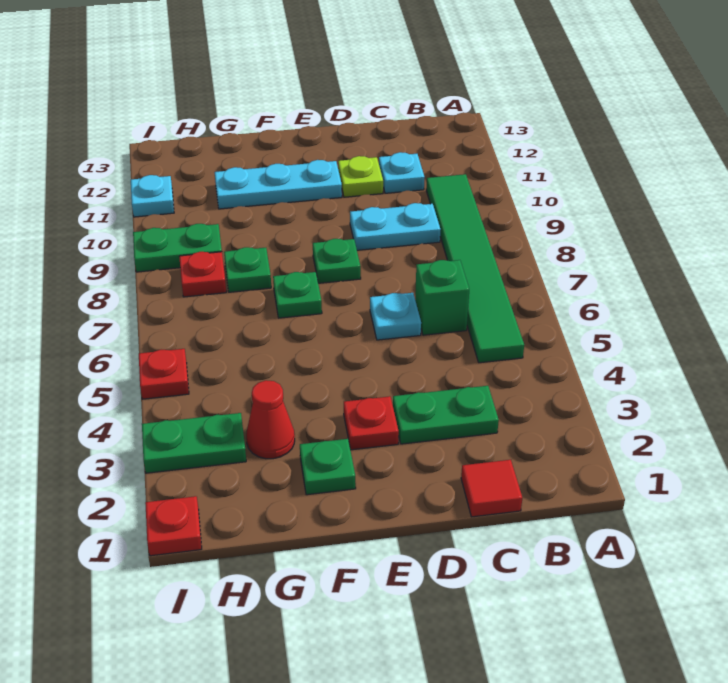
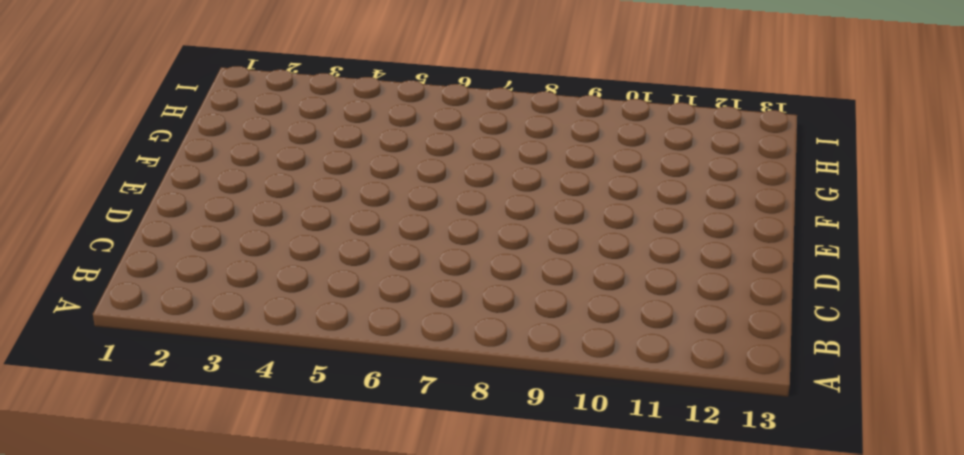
none -> green 1x6 tile [426,174,524,363]
none -> red 1x1 tile [461,460,522,517]
none -> green 1x2 plate [393,386,499,444]

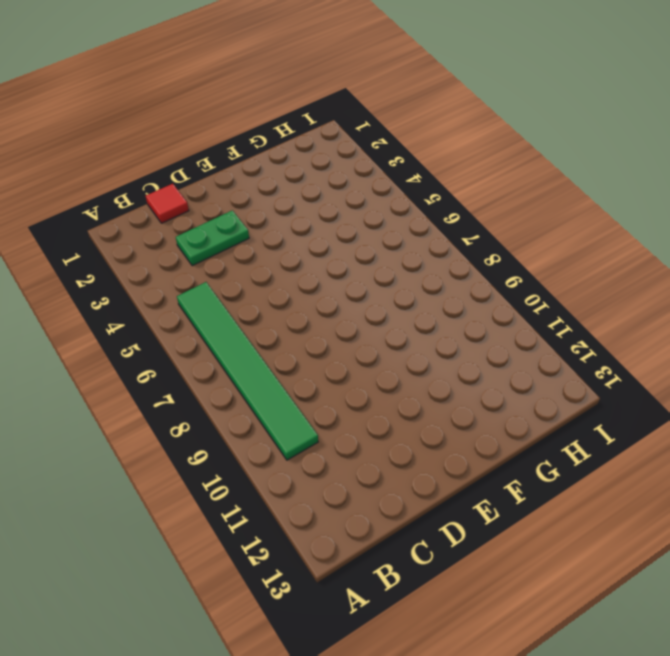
none -> green 1x1 brick [415,260,469,335]
none -> cyan 1x2 plate [350,203,441,250]
none -> cyan 1x1 plate [379,152,425,193]

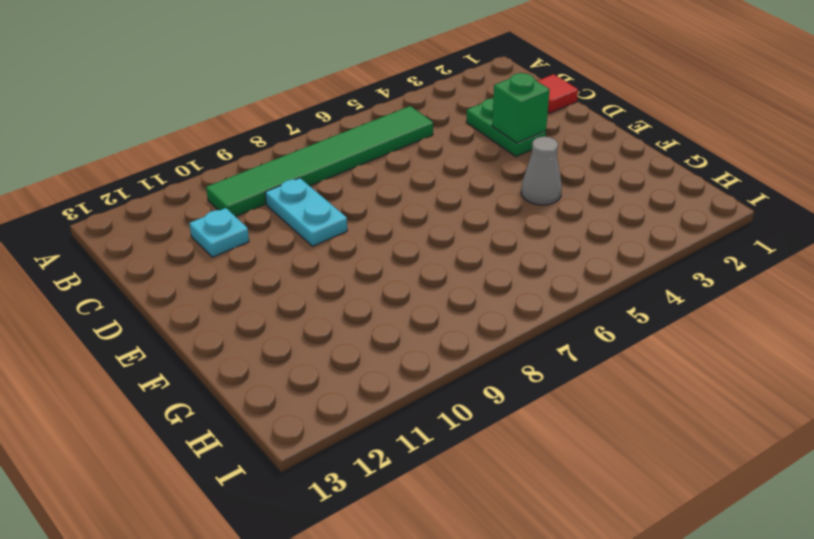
green 1x1 brick [492,73,550,143] -> green 1x1 brick moved to [415,260,469,335]
grey 1x1 cone [521,137,562,205] -> none
none -> cyan 1x1 plate [370,293,421,340]
none -> lime 1x1 plate [338,156,383,197]
none -> red 1x1 plate [344,396,399,450]

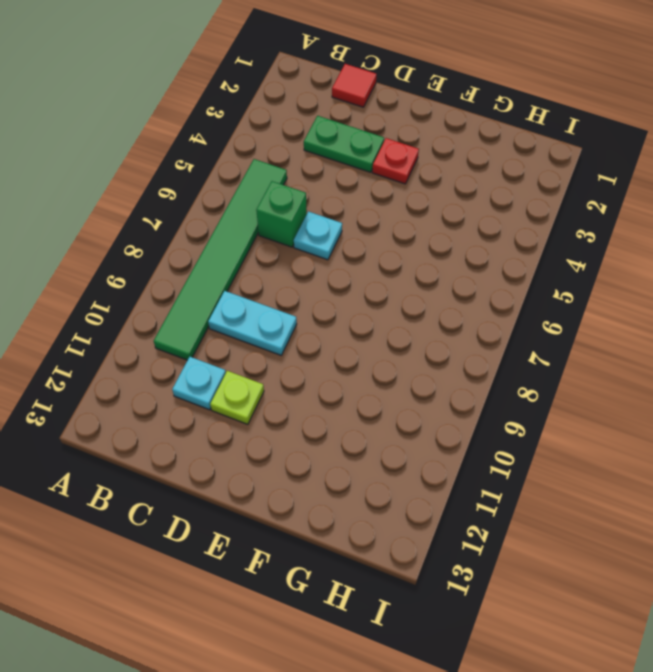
none -> green 1x1 plate [313,239,361,283]
none -> cyan 1x3 plate [215,160,342,209]
none -> green 1x1 plate [300,439,356,495]

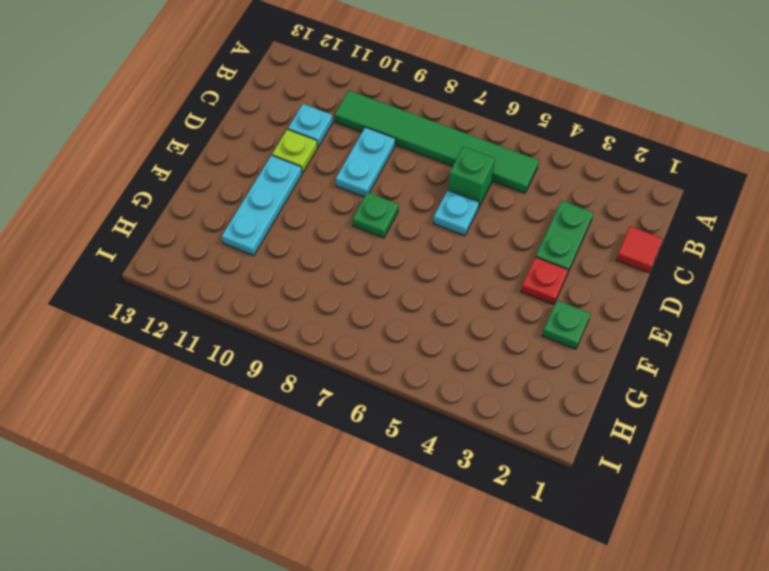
none -> green 1x1 plate [273,272,322,318]
none -> red 1x1 cone [246,380,295,459]
none -> green 1x1 plate [224,247,271,292]

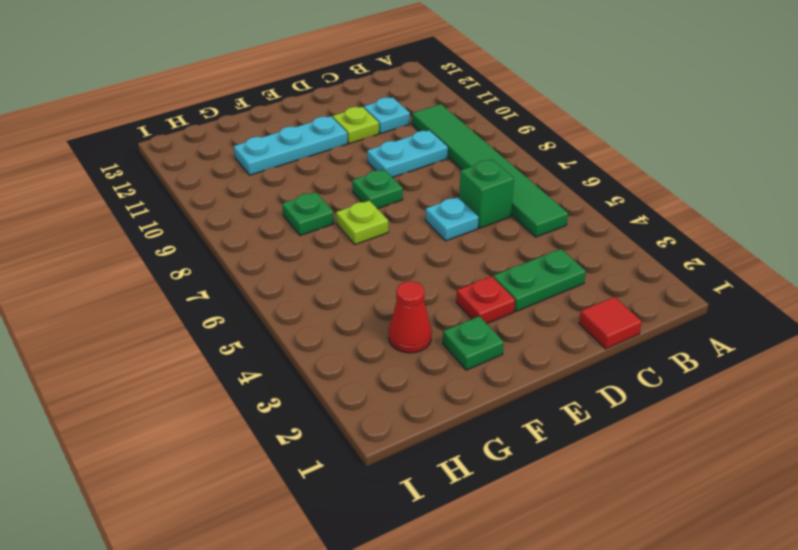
lime 1x1 plate [336,201,388,245] -> green 1x1 plate [273,272,322,318]
none -> green 1x2 plate [142,413,246,473]
none -> red 1x1 plate [179,252,226,297]
none -> green 1x2 plate [133,224,222,272]

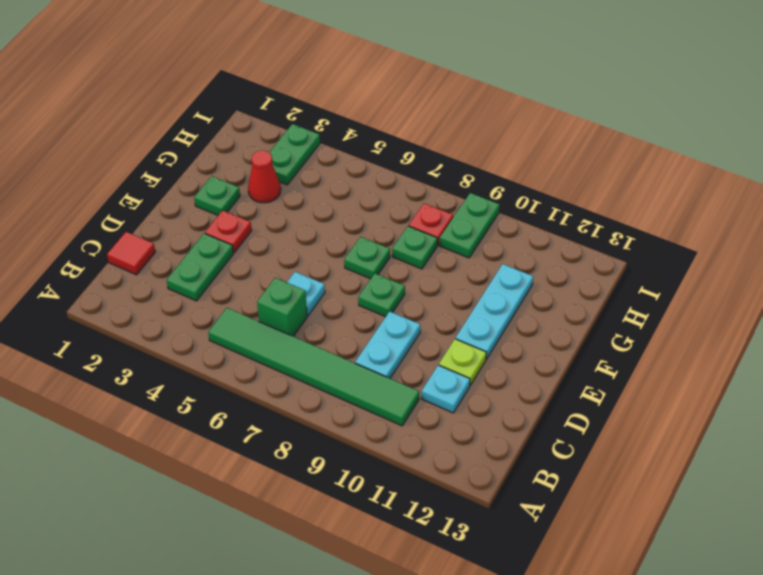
none -> red 1x1 plate [145,496,202,556]
none -> red 1x1 plate [139,349,189,399]
none -> cyan 1x1 plate [131,175,174,217]

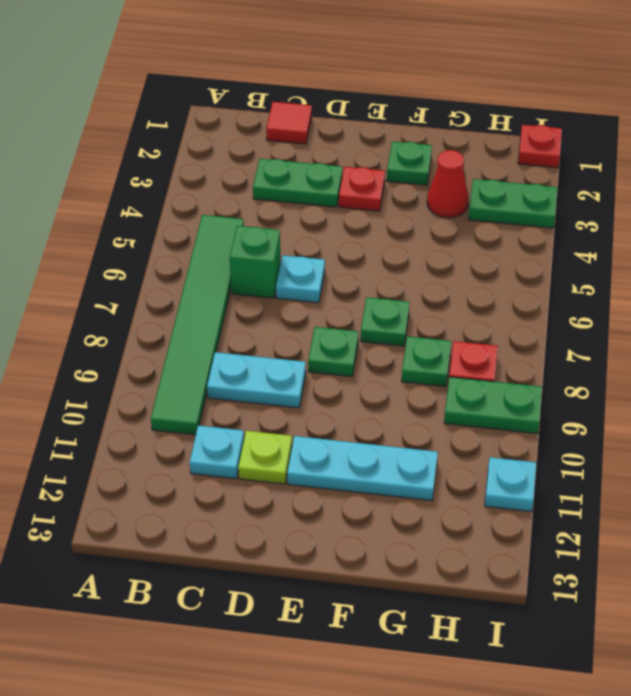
none -> red 1x1 plate [139,349,189,399]

